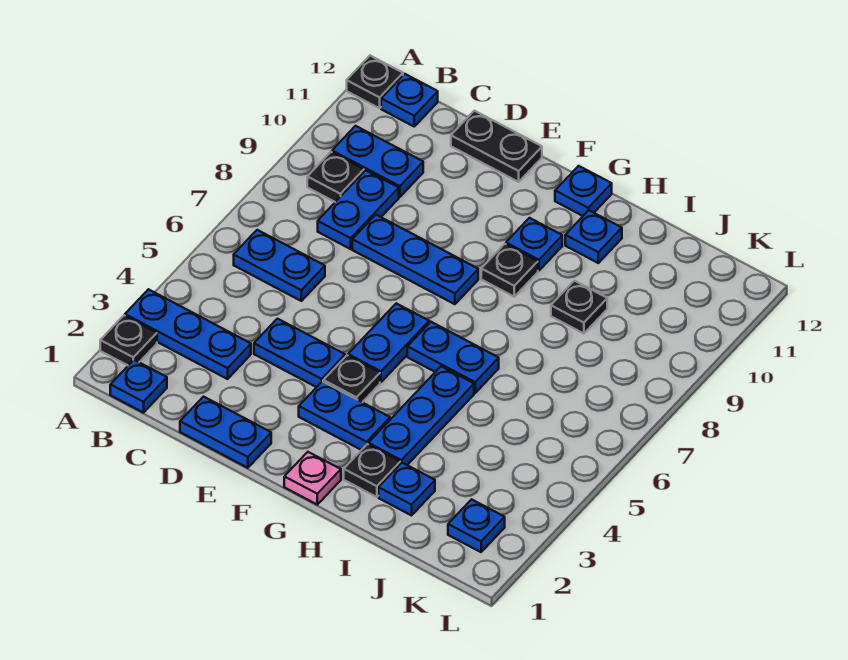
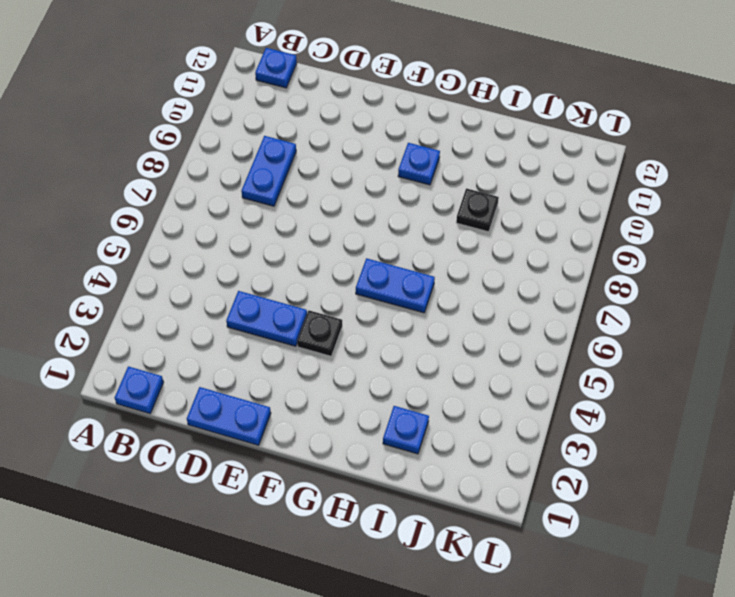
none -> black 1x1 plate [100,316,157,365]
none -> blue 1x3 plate [125,289,251,379]
none -> black 1x1 plate [347,56,403,108]

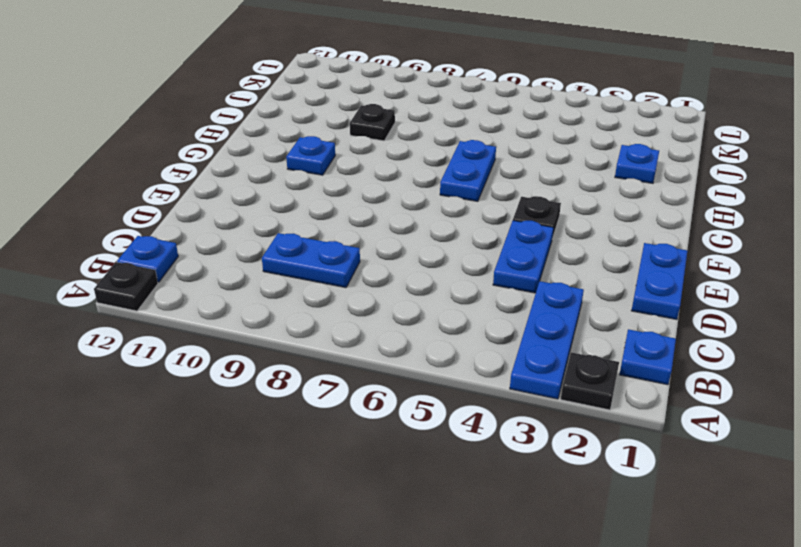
none -> blue 1x2 plate [234,230,325,301]
none -> black 1x1 plate [307,152,364,202]
none -> blue 1x2 plate [332,126,423,197]

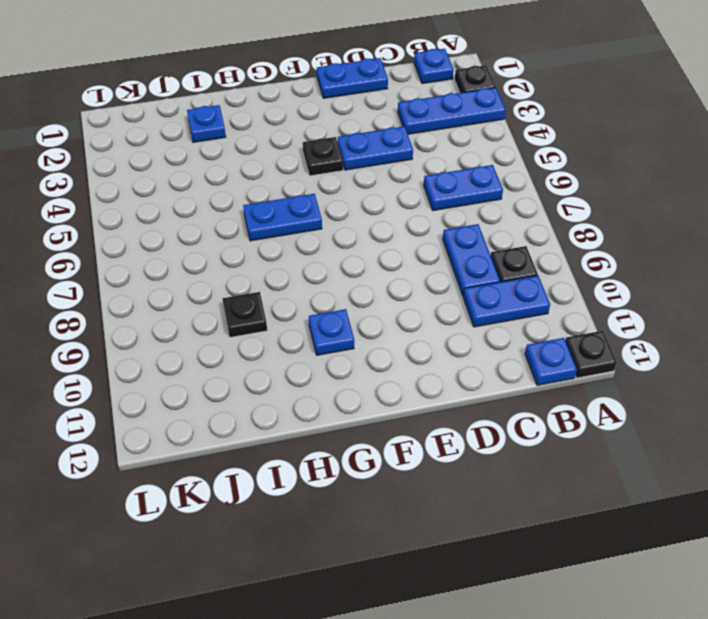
none -> blue 1x3 plate [352,215,478,304]
none -> black 1x2 plate [451,111,542,182]
none -> blue 1x2 plate [299,381,390,450]

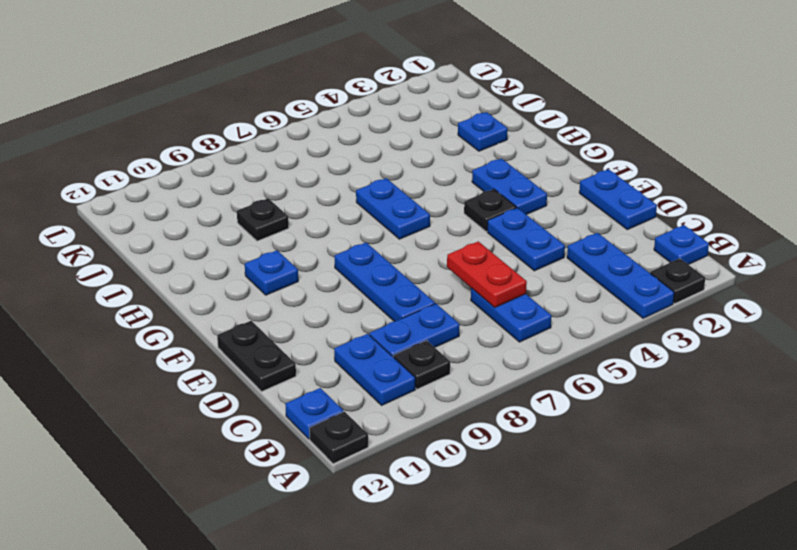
red 1x2 plate [447,241,527,308] -> none
none -> blue 1x2 plate [348,303,429,382]
none -> pink 1x1 plate [284,452,341,505]
none -> black 1x1 plate [481,244,538,297]

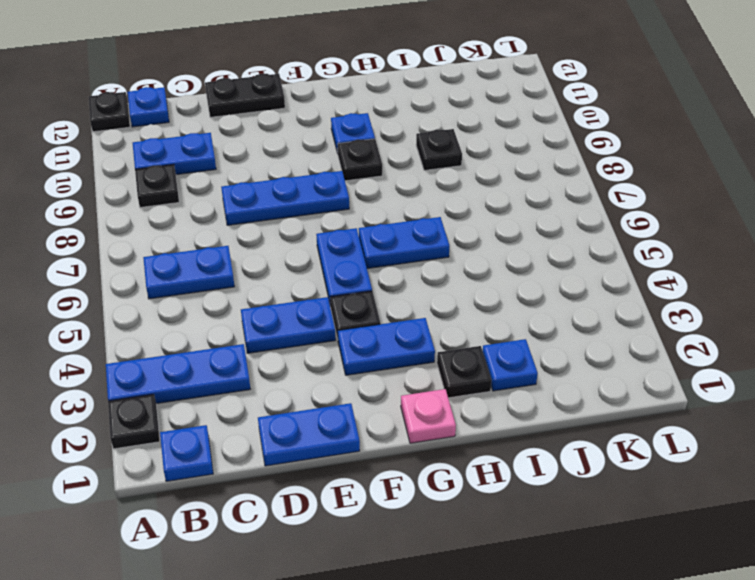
none -> blue 1x2 plate [318,170,399,249]
none -> blue 1x1 plate [555,166,612,216]
none -> blue 1x3 plate [368,366,474,465]

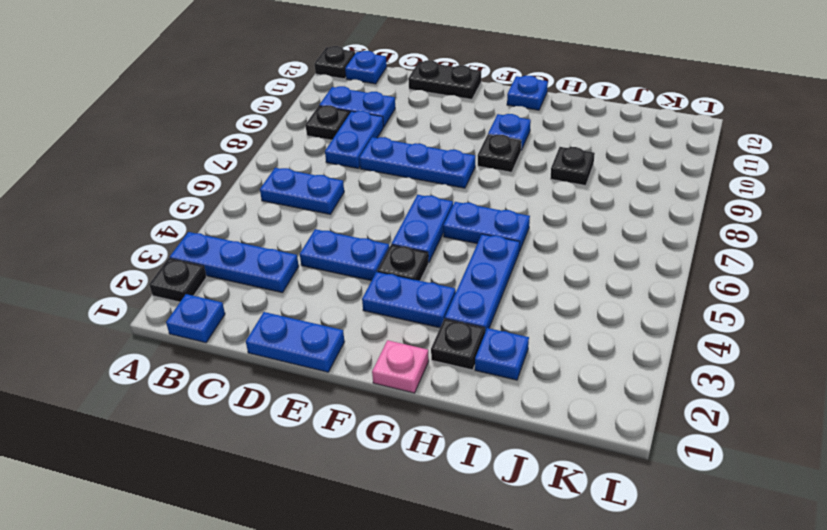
none -> blue 1x1 plate [565,210,622,263]
none -> blue 1x1 plate [448,499,505,552]

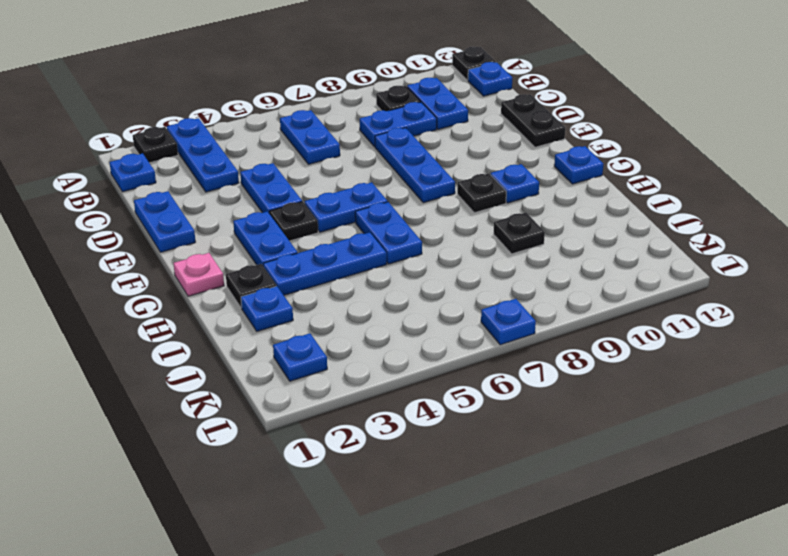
blue 1x1 plate [481,299,536,345] -> blue 1x1 plate moved to [565,210,622,263]

